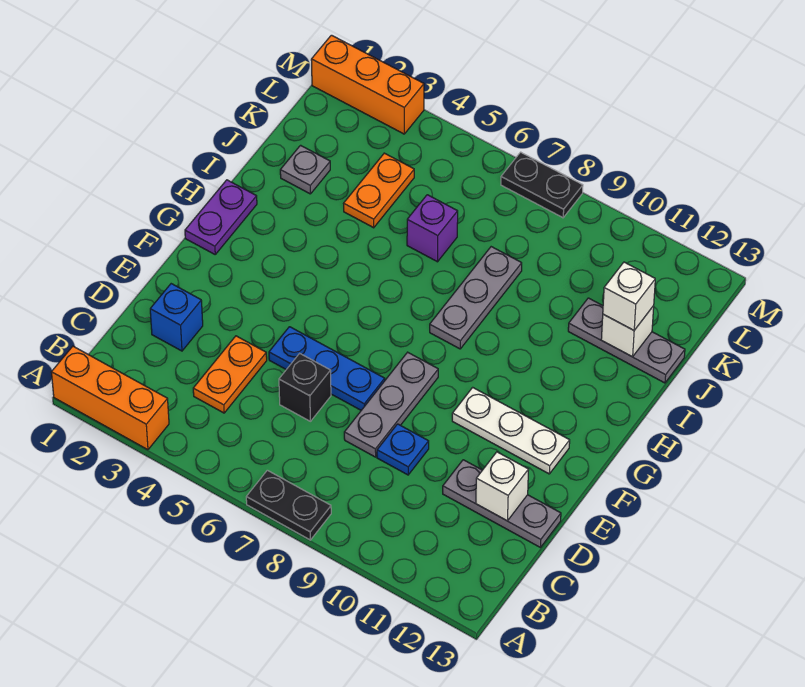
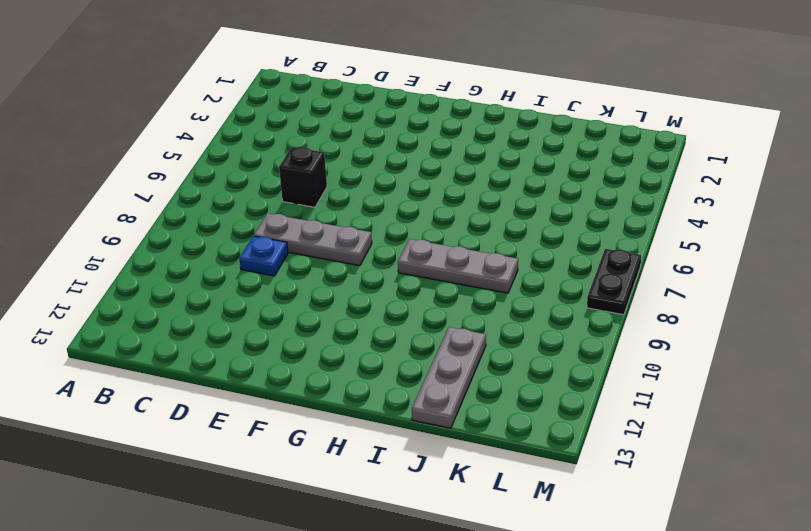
none -> orange 1x3 brick [51,346,169,450]
none -> black 1x2 plate [246,470,331,540]
none -> orange 1x2 plate [193,336,267,413]

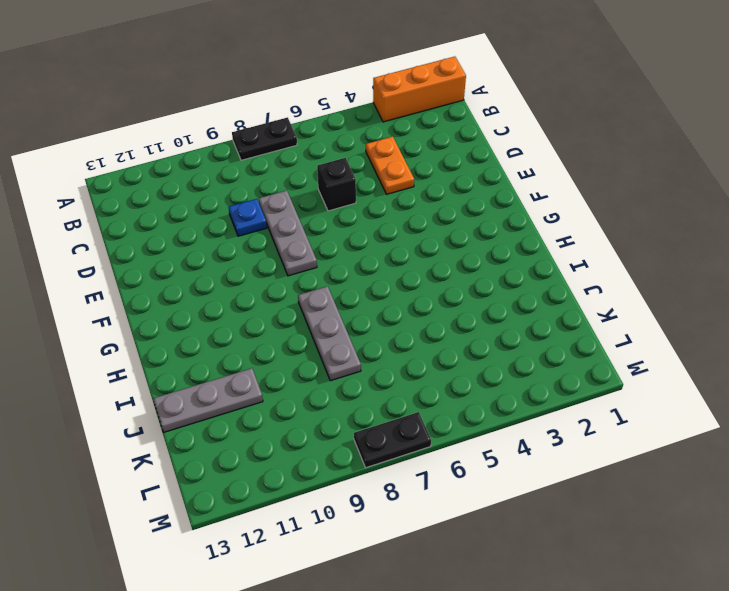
none -> blue 1x1 brick [150,284,203,351]
none -> grey 1x3 plate [443,460,561,548]
none -> blue 1x3 plate [269,327,385,410]

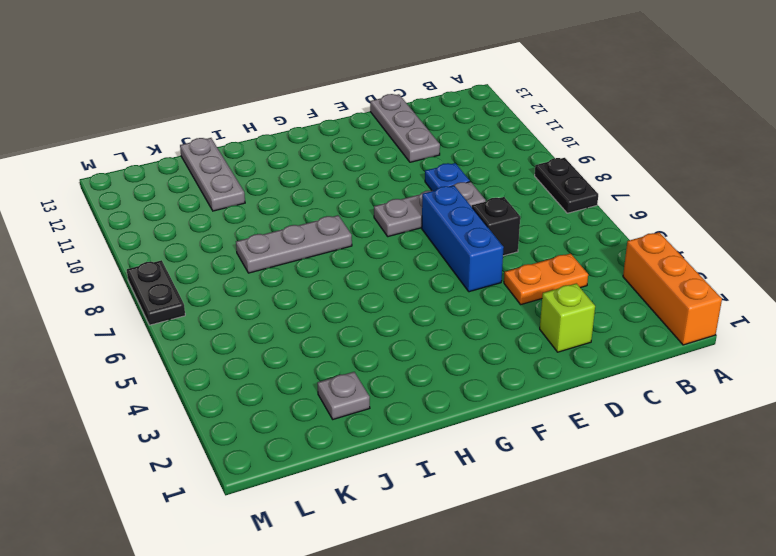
lime 1x1 brick [540,283,595,352] -> blue 1x1 brick [150,284,203,351]
blue 1x3 brick [422,186,504,292] -> blue 1x3 plate [269,327,385,410]
none -> white 1x3 plate [452,387,570,474]
none -> purple 1x2 plate [185,180,257,254]
none -> orange 1x2 plate [344,153,414,228]

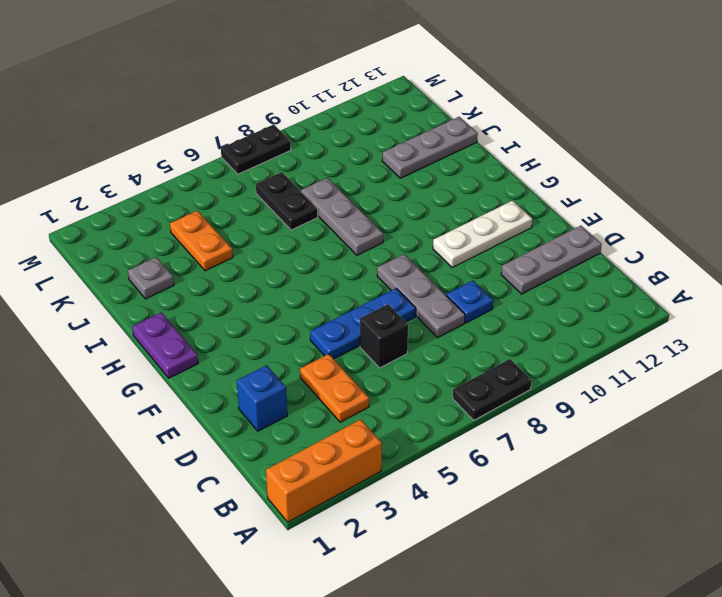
black 1x2 plate [255,172,318,230] -> none
none -> purple 1x1 brick [407,195,458,262]
none -> orange 1x3 brick [311,35,424,134]
none -> white 1x1 brick [476,452,529,521]

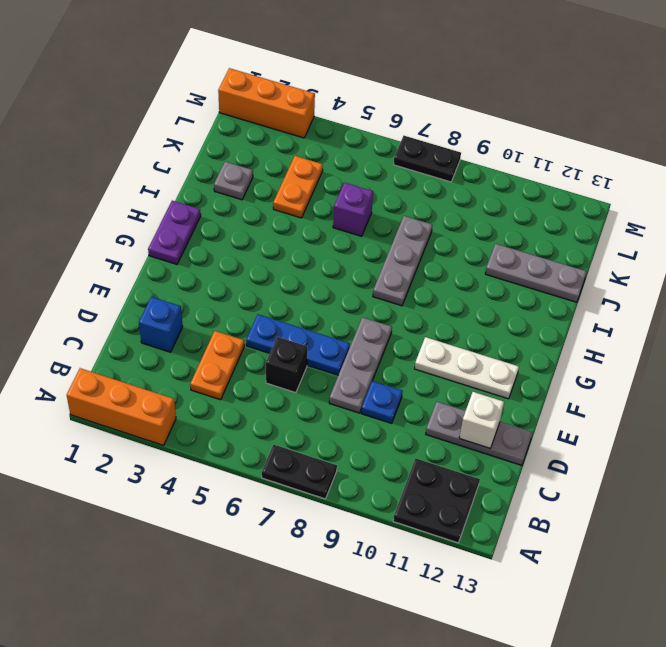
black 2x2 plate [393,458,480,543] -> none
none -> white 1x1 brick [601,306,654,357]
none -> white 1x1 brick [603,262,655,330]

